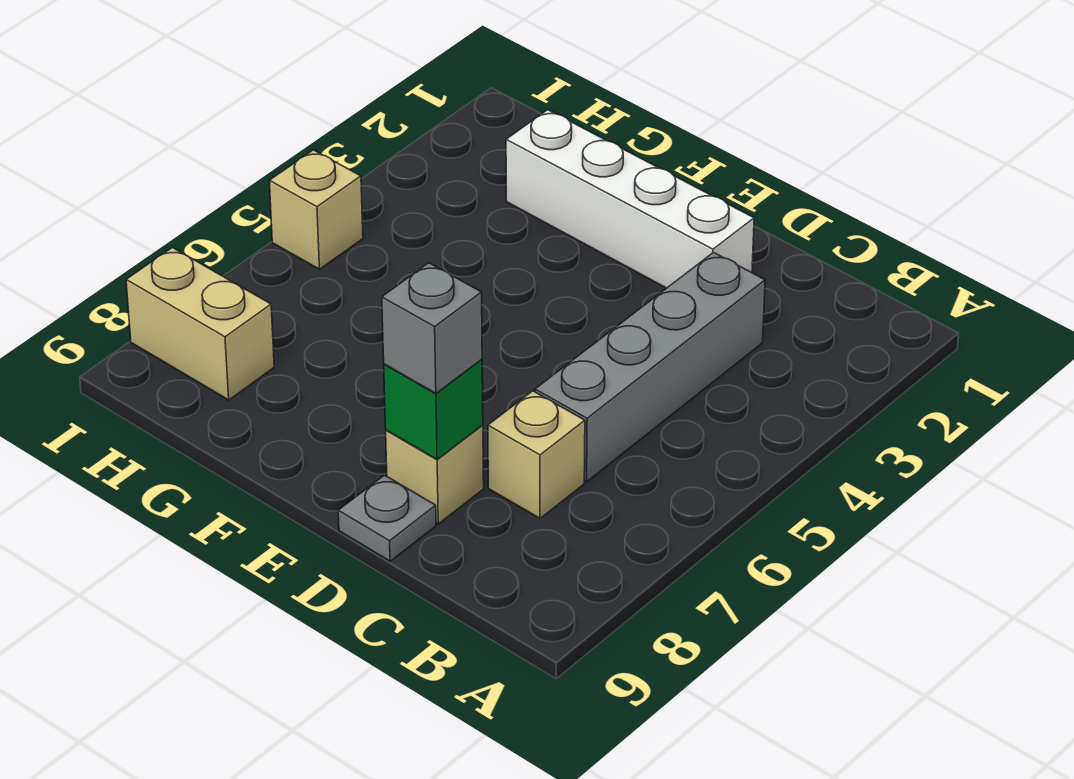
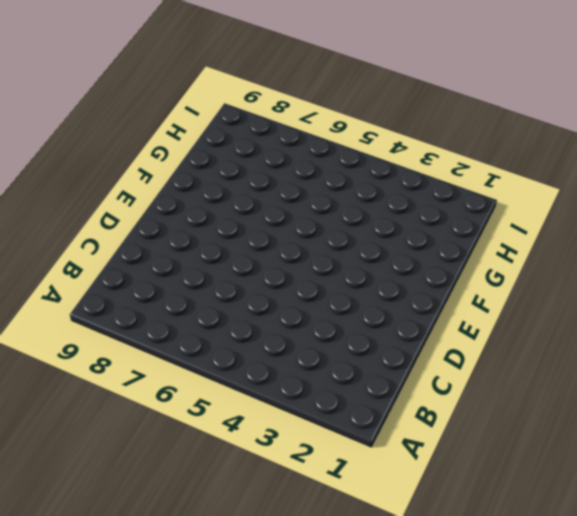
none -> grey 1x4 brick [535,253,765,482]
none -> tan 1x1 brick [488,391,585,518]

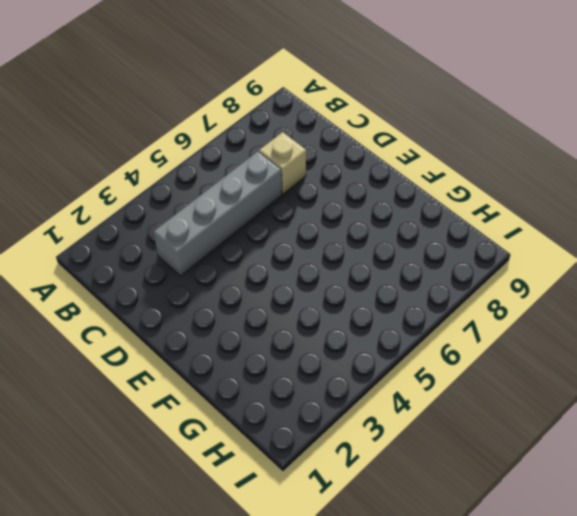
none -> white 1x4 brick [506,110,754,288]
none -> tan 1x1 brick [386,425,484,524]

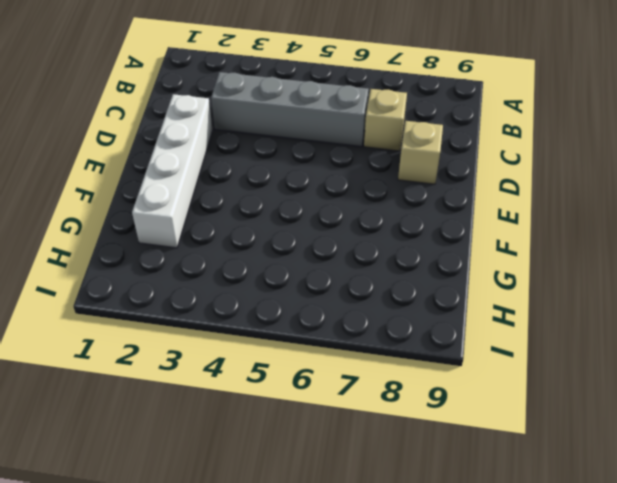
none -> grey 1x1 plate [338,475,436,561]
none -> tan 1x2 brick [126,248,274,400]

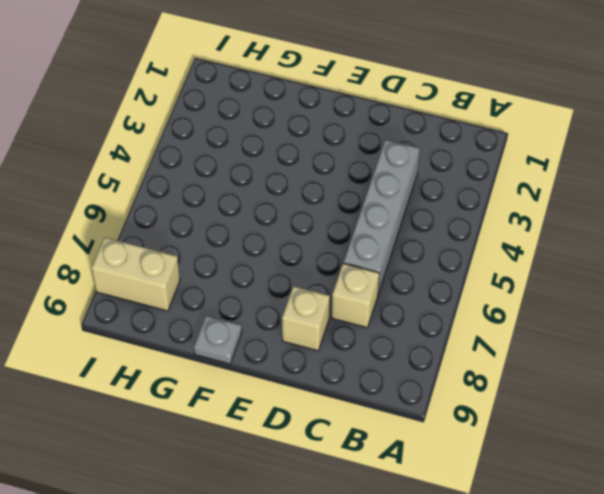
grey 1x1 plate [194,316,242,364] -> grey 1x1 plate moved to [338,475,436,561]
none -> white 1x4 brick [506,110,754,288]
none -> tan 1x1 brick [269,150,363,269]

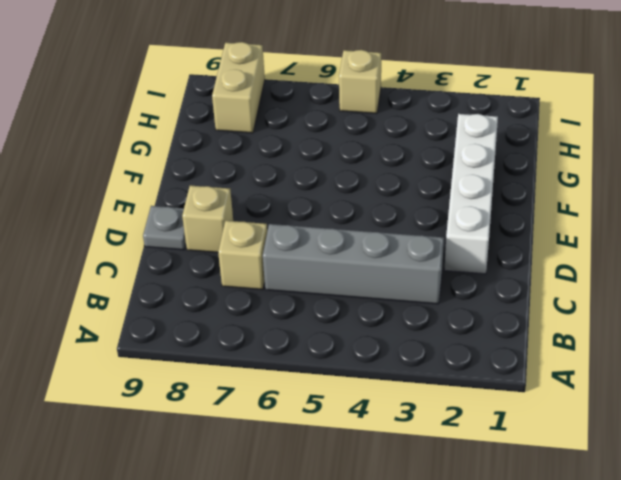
none -> green 1x1 brick [384,359,483,459]
none -> grey 1x1 brick [382,263,482,393]

